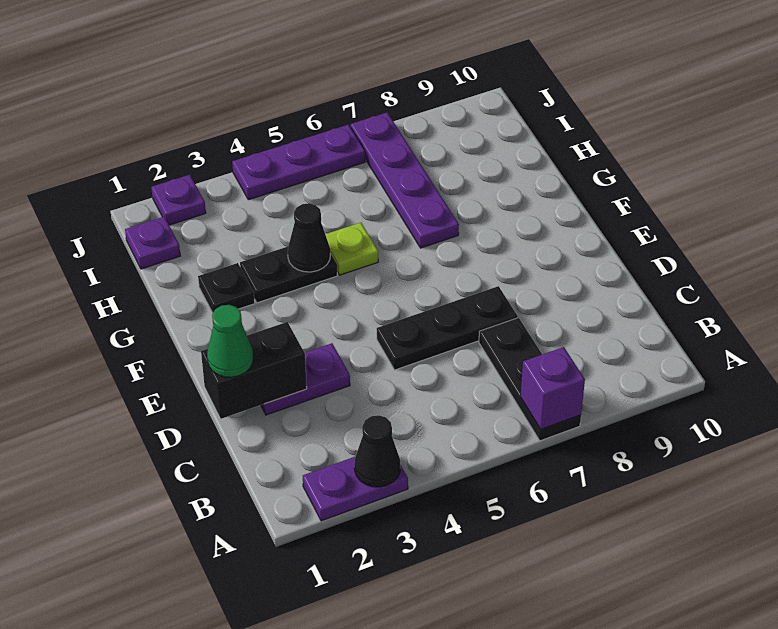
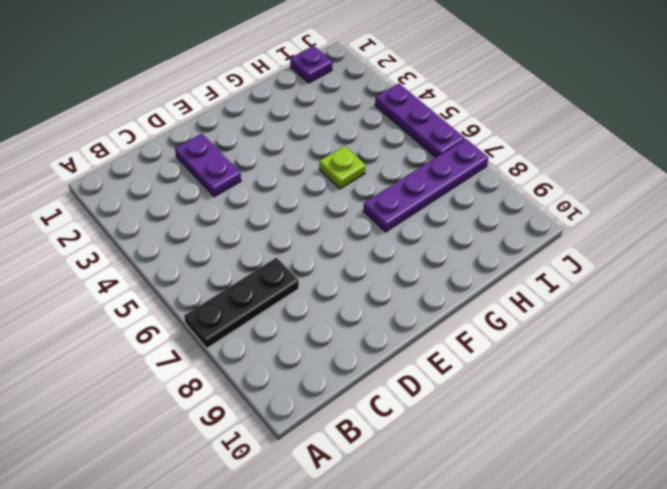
none -> purple 1x2 plate [303,457,408,521]
none -> black 1x3 plate [377,286,518,370]
none -> black 1x1 plate [198,263,255,313]

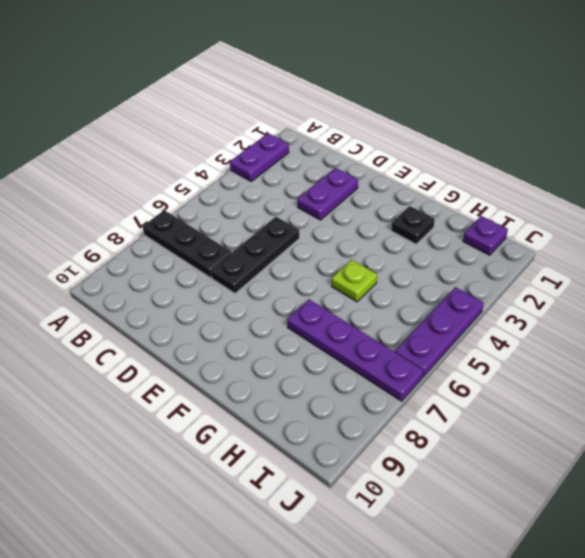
none -> black 1x2 plate [240,247,338,303]
none -> purple 1x1 plate [151,175,206,225]
none -> black 1x1 cone [354,415,400,487]

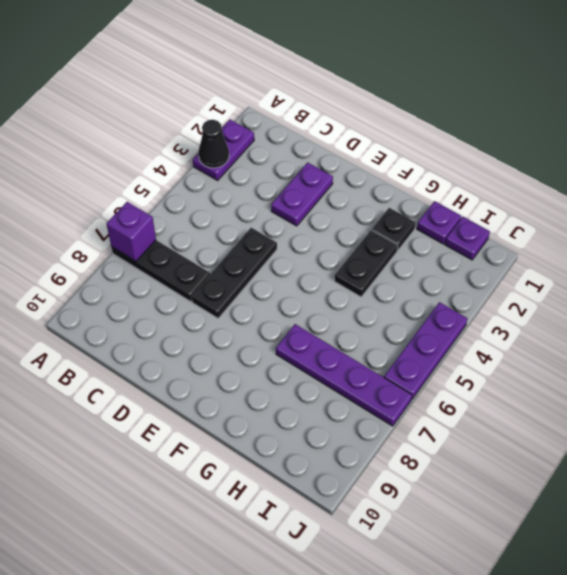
purple 1x1 plate [417,201,461,244] -> purple 1x1 plate moved to [151,175,206,225]
none -> lime 1x1 plate [325,223,378,275]
none -> black 1x2 brick [201,322,307,419]
none -> black 1x1 cone [288,203,330,272]

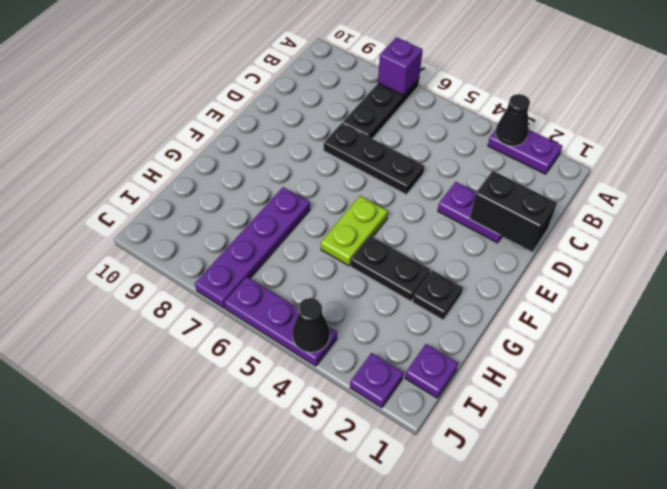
lime 1x2 plate [321,196,388,266] -> lime 1x1 plate [325,223,378,275]
black 1x1 cone [292,298,330,353] -> black 1x1 cone moved to [288,203,330,272]
none -> green 1x1 cone [207,305,253,377]

